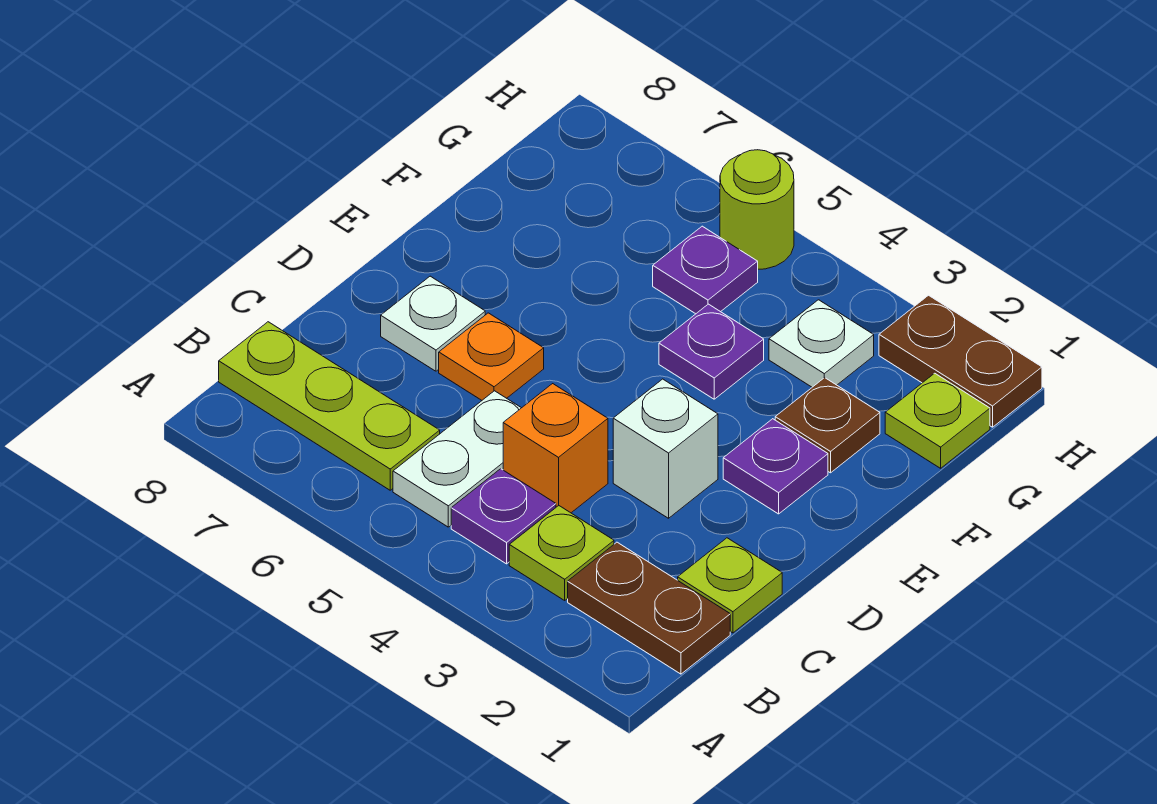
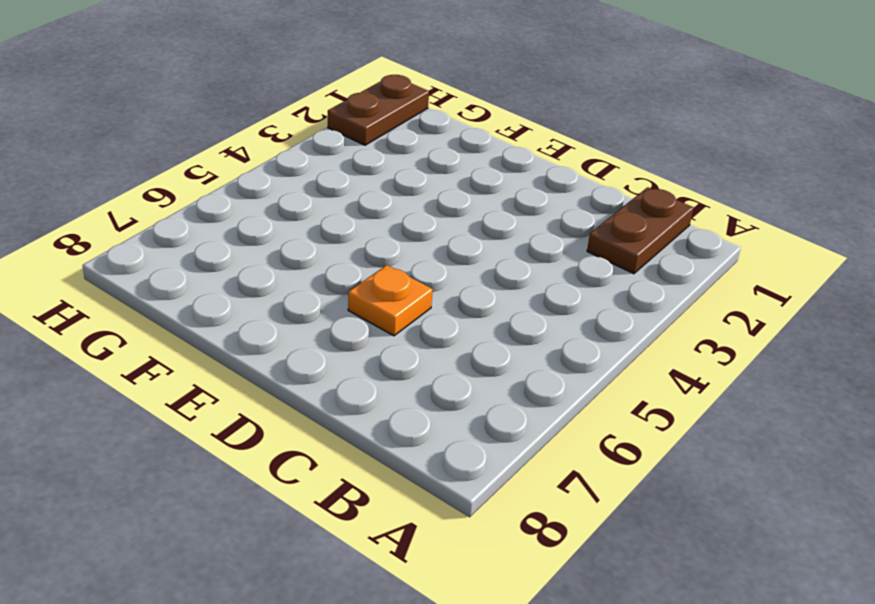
none -> lime 1x1 plate [509,506,614,600]
none -> purple 1x1 plate [451,469,556,564]
none -> white 1x2 plate [393,391,521,527]

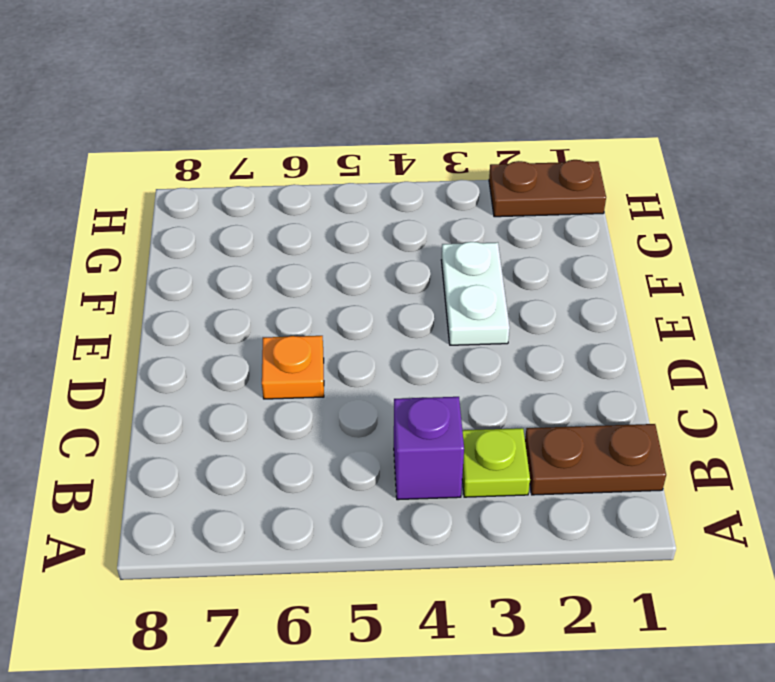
purple 1x1 brick [394,397,464,500] -> purple 1x1 plate [451,469,556,564]
white 1x2 plate [441,242,510,345] -> white 1x2 plate moved to [393,391,521,527]
none -> lime 1x3 plate [219,322,440,490]
none -> lime 1x1 plate [678,538,782,633]
none -> orange 1x1 brick [503,384,608,513]

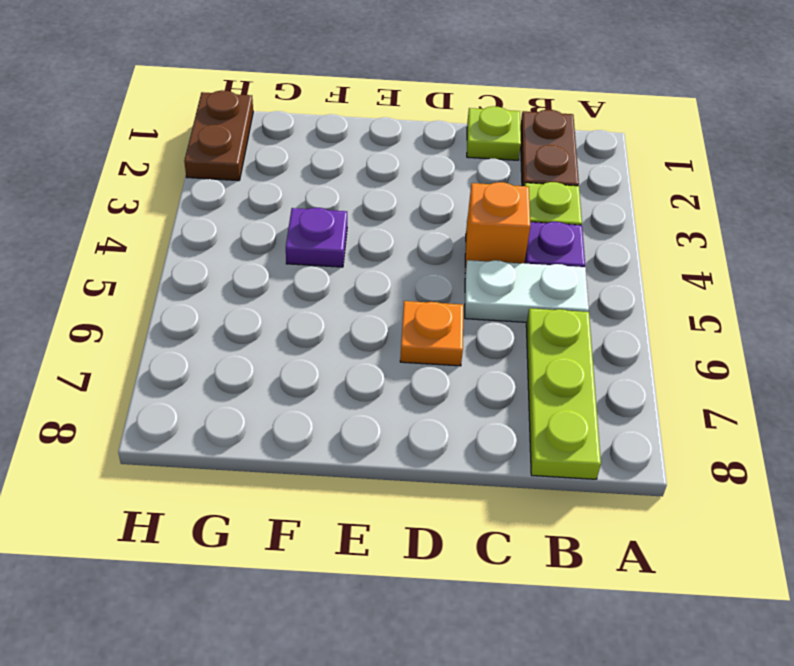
none -> white 1x1 brick [613,379,718,518]
none -> white 1x1 plate [381,276,485,371]
none -> purple 1x1 plate [723,419,828,514]

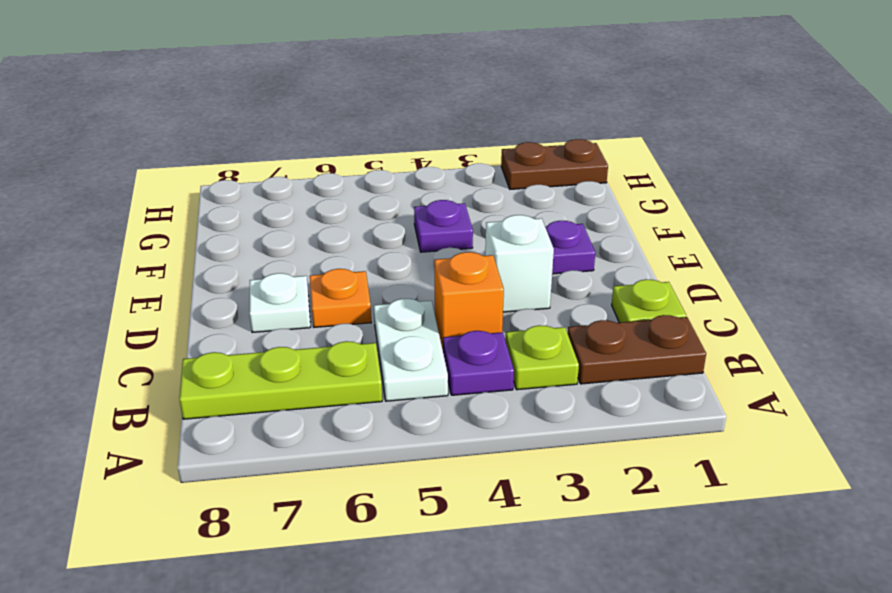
none -> brown 1x1 plate [775,378,880,473]
none -> lime 1x1 plate [885,373,990,468]
none -> white 1x1 plate [769,300,874,387]

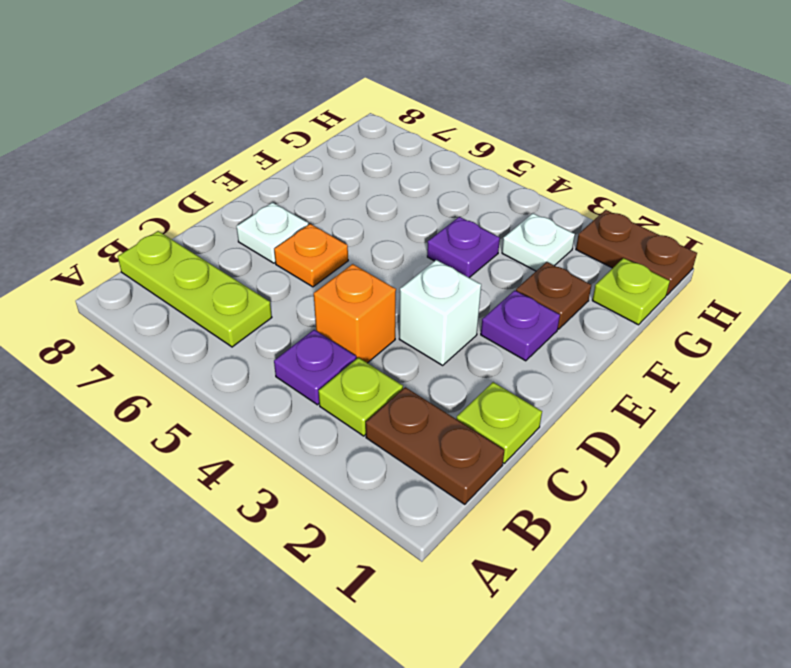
none -> white 1x2 plate [393,391,521,527]
none -> purple 1x1 plate [653,226,758,314]
none -> lime 1x1 round brick [720,150,794,269]

